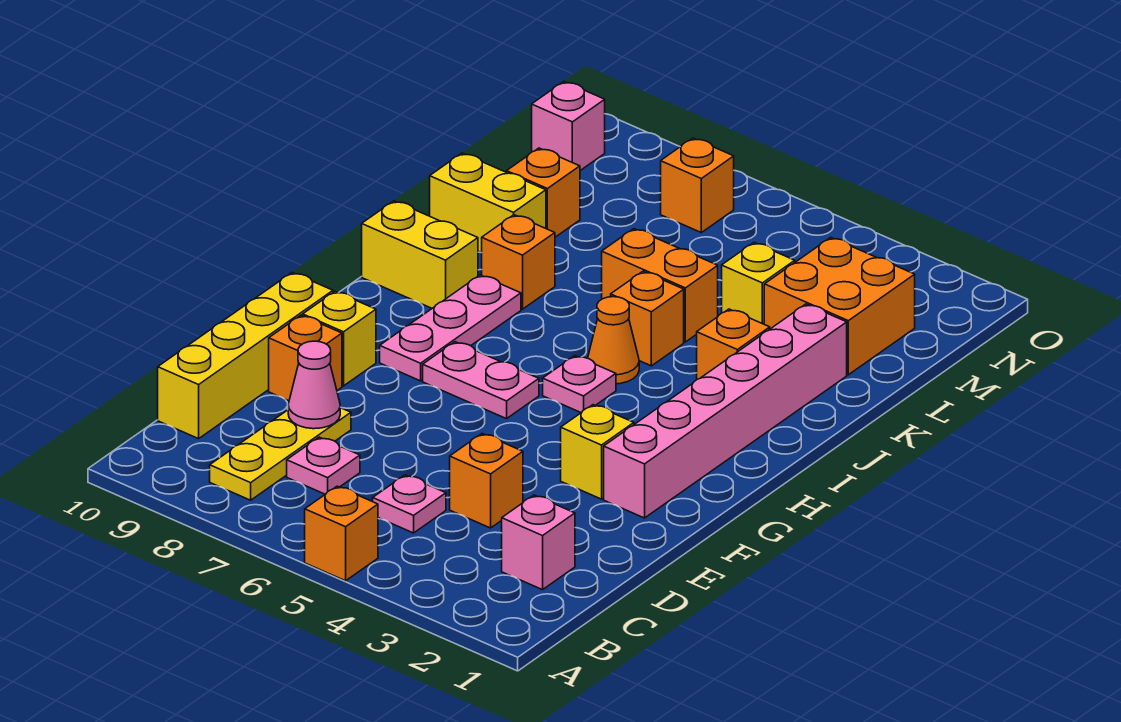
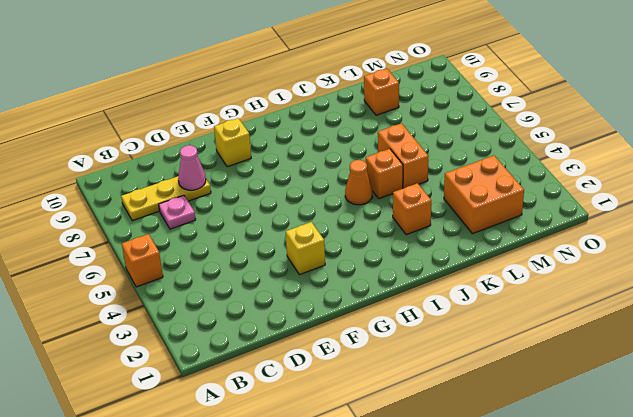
none -> pink 1x1 brick [502,495,575,590]
none -> pink 1x1 plate [373,475,446,533]
none -> yellow 1x4 brick [158,273,333,439]

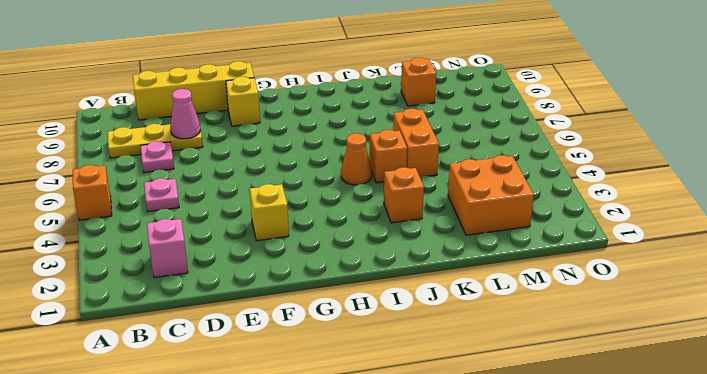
none -> orange 1x1 brick [450,434,523,528]
none -> orange 1x1 brick [269,315,342,401]
none -> pink 1x6 brick [604,304,847,518]

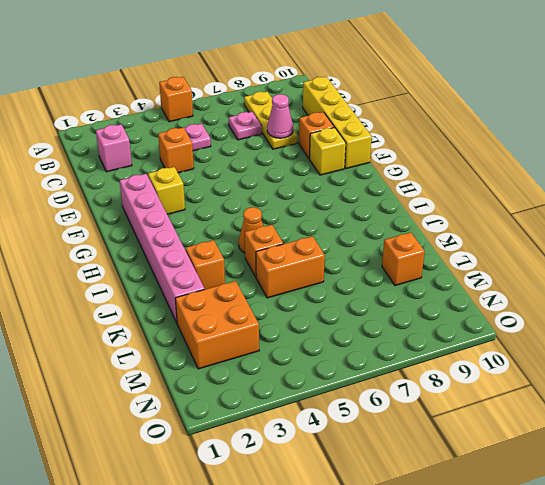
none -> pink 1x2 plate [423,342,539,419]
none -> pink 1x3 plate [380,275,521,381]
none -> pink 1x1 plate [543,356,616,413]

